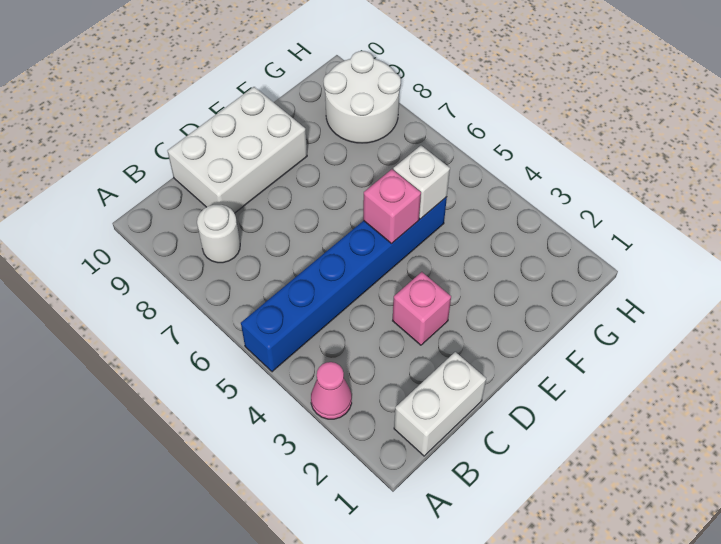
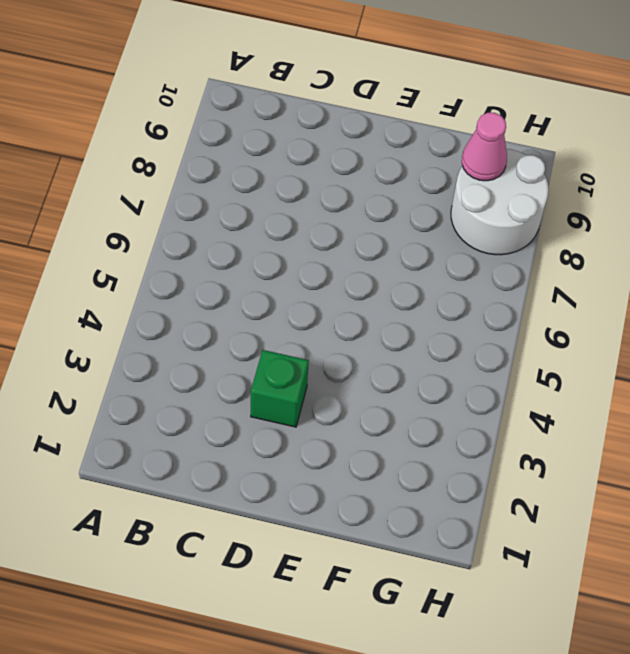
green 1x1 brick [251,350,309,427] -> pink 1x1 brick [393,272,451,345]
pink 1x1 cone [462,113,507,181] -> pink 1x1 cone moved to [311,362,352,419]
none -> blue 1x6 brick [241,197,447,372]
none -> white 1x2 brick [394,352,486,456]

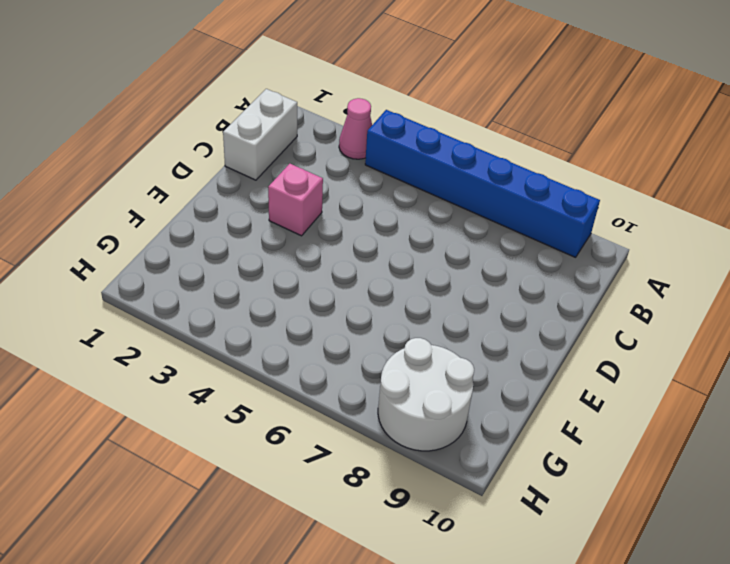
blue 1x6 brick [365,110,600,257] -> blue 1x6 brick turned to [241,197,447,372]
none -> white 1x1 round brick [197,205,240,263]
none -> white 2x3 brick [167,87,307,213]

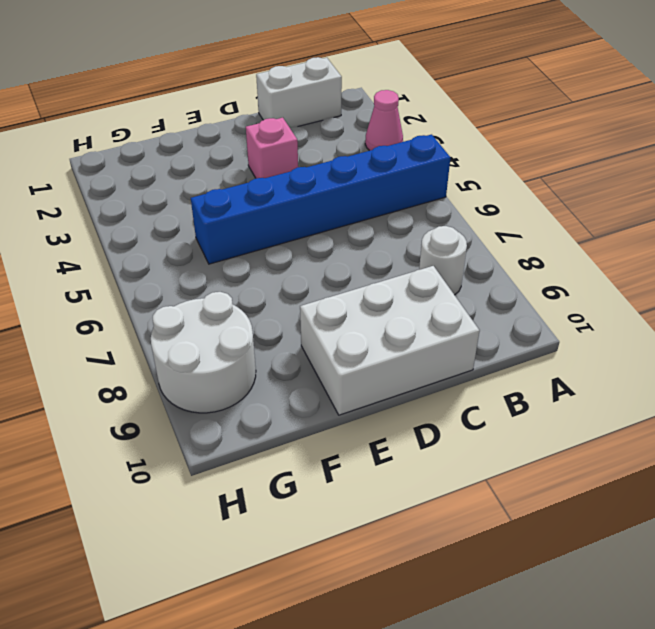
none -> pink 1x1 brick [363,169,421,244]
none -> white 1x1 brick [393,146,450,219]

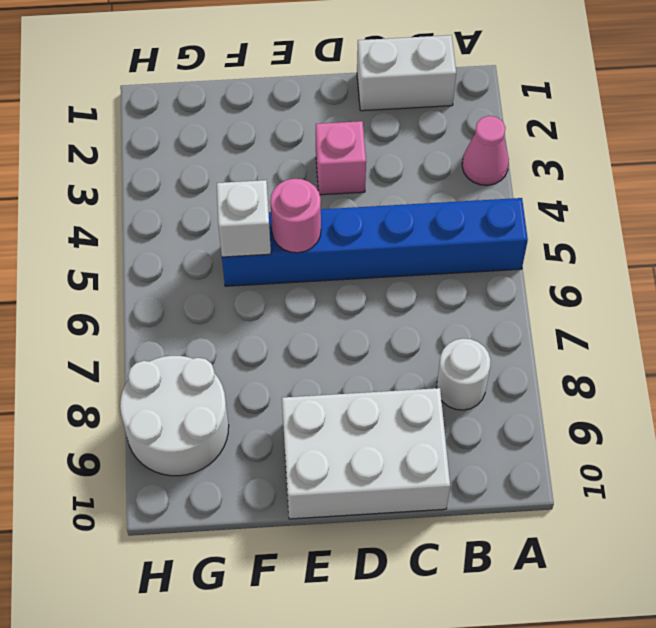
pink 1x1 round brick [270,179,321,253] -> pink 1x1 brick [363,169,421,244]

